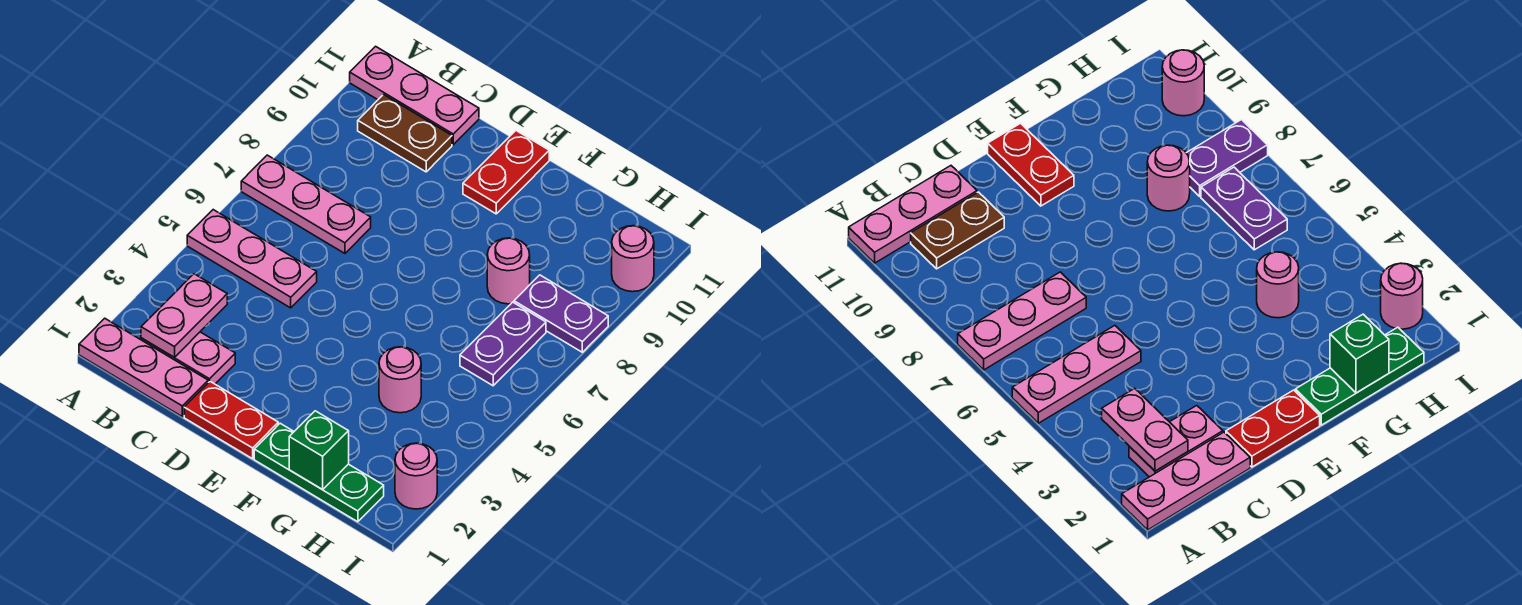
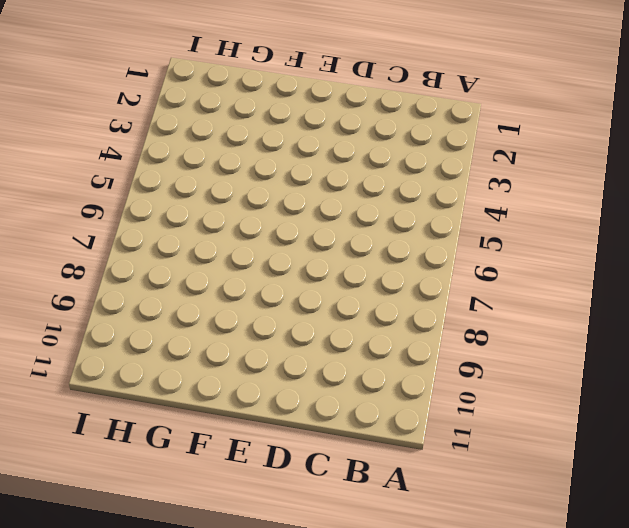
none -> pink 1x3 plate [79,318,208,417]
none -> pink 1x3 plate [187,210,317,308]
none -> pink 1x3 plate [241,155,371,253]

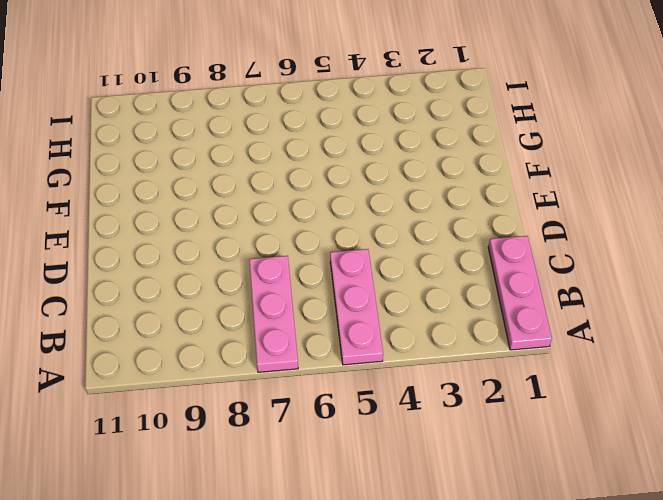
none -> pink 1x3 plate [350,46,479,145]
none -> pink 1x2 plate [141,332,235,384]
none -> brown 1x2 plate [358,95,452,172]

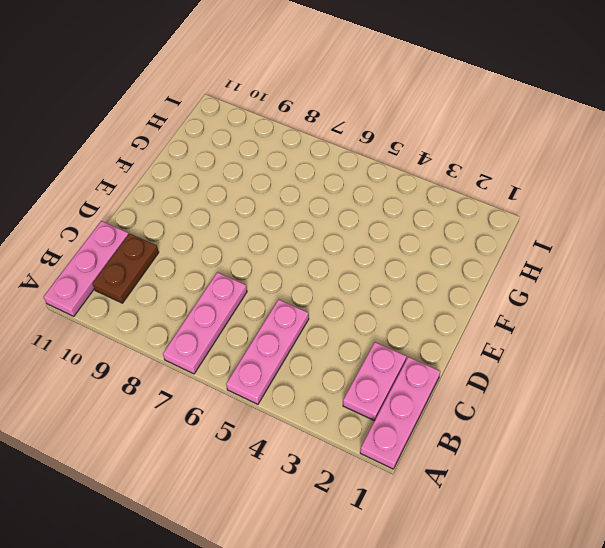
none -> red 1x2 plate [184,382,278,459]
none -> red 1x2 plate [463,131,549,214]
none -> green 1x3 plate [254,423,384,522]

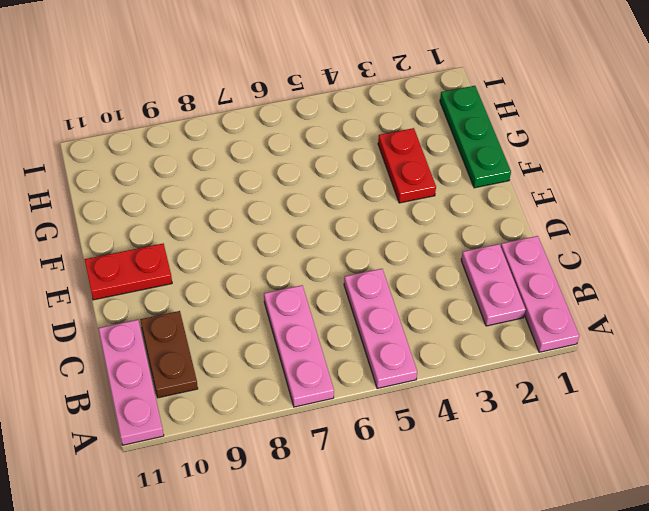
red 1x2 plate [378,128,436,203] -> red 1x2 plate moved to [184,382,278,459]
none -> pink 1x1 round brick [379,347,421,413]
none -> pink 1x1 round brick [487,238,530,304]
none -> purple 1x2 plate [460,302,546,386]

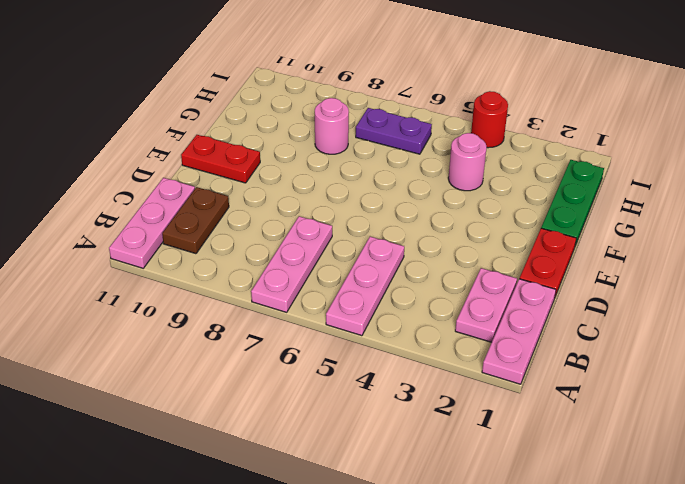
red 1x1 round brick [471,91,508,148] -> none
none -> purple 1x2 plate [514,275,608,352]
none -> pink 1x1 round brick [395,443,437,509]
none -> pink 1x1 round brick [612,226,654,292]

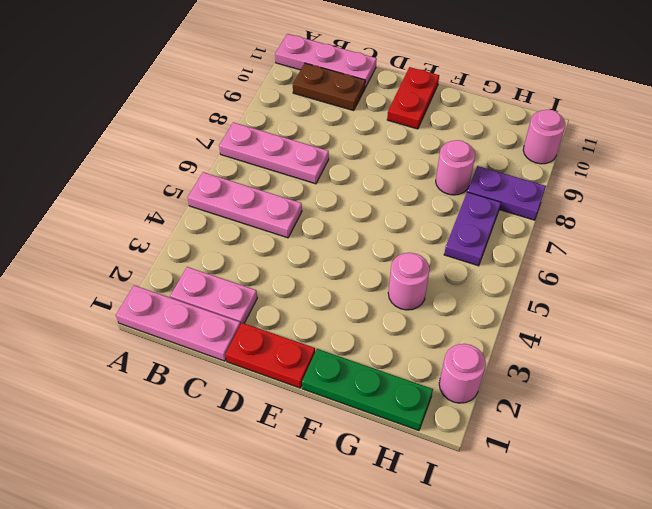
none -> pink 1x2 plate [141,274,227,357]
none -> green 1x1 brick [289,411,349,490]

